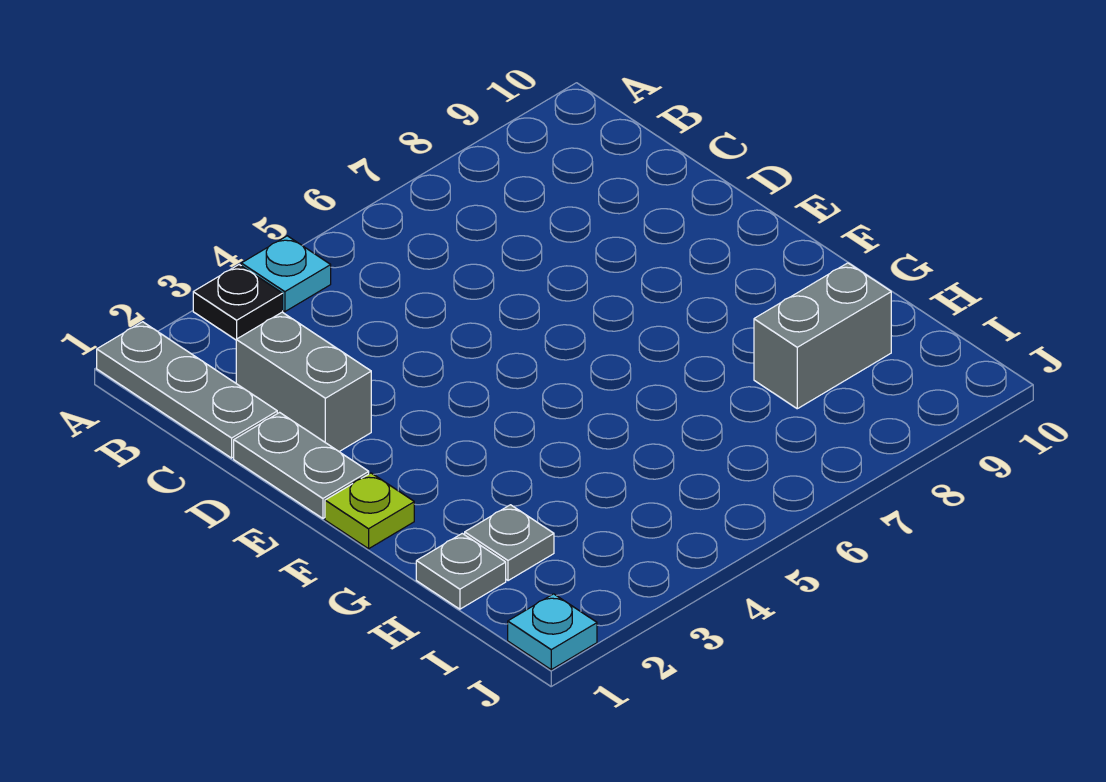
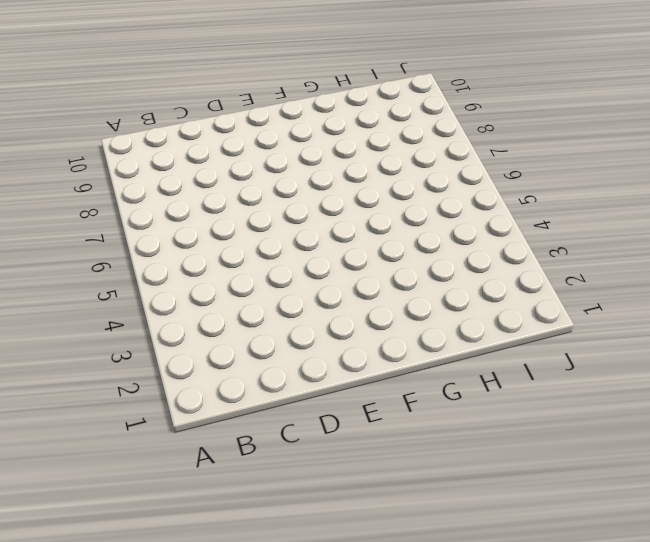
none -> grey 1x3 plate [97,322,277,458]
none -> black 1x1 plate [193,265,283,340]

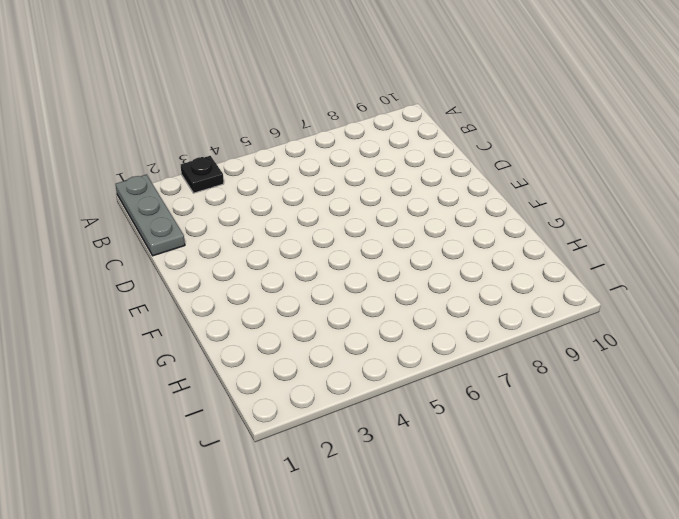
none -> cyan 1x1 plate [241,236,331,312]
none -> grey 1x2 brick [236,312,371,451]

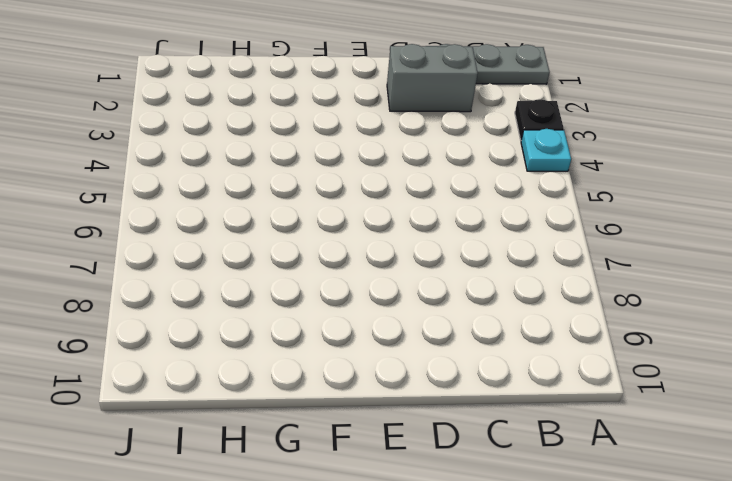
none -> grey 1x2 plate [234,412,369,518]
none -> lime 1x1 plate [325,473,414,549]

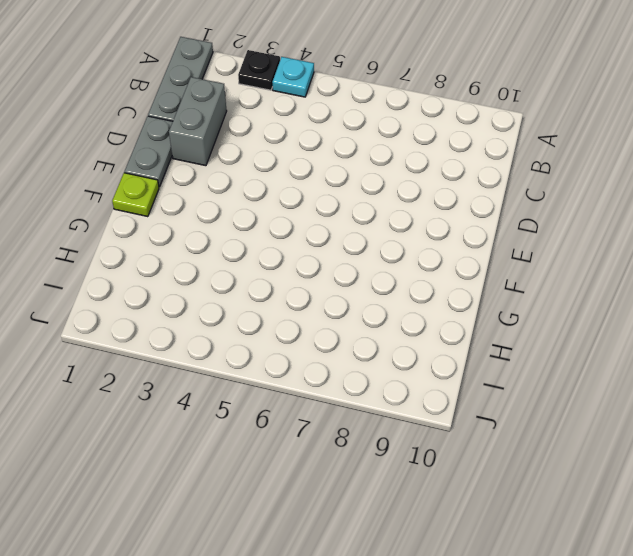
none -> grey 1x1 plate [416,533,506,609]
none -> grey 1x1 plate [465,505,554,581]

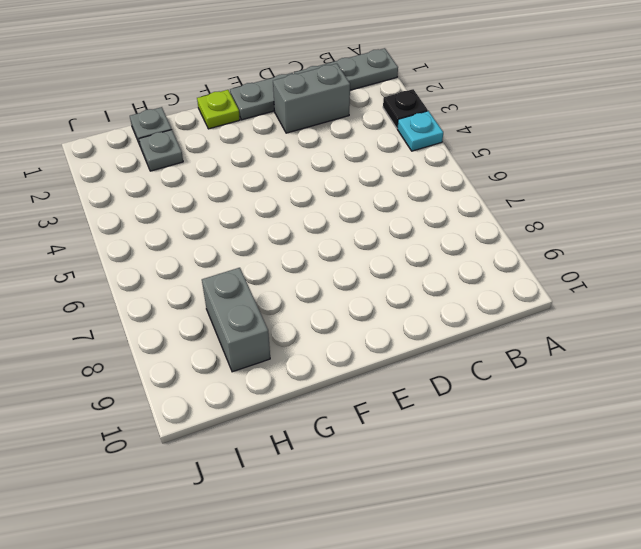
none -> cyan 1x1 plate [508,594,597,670]

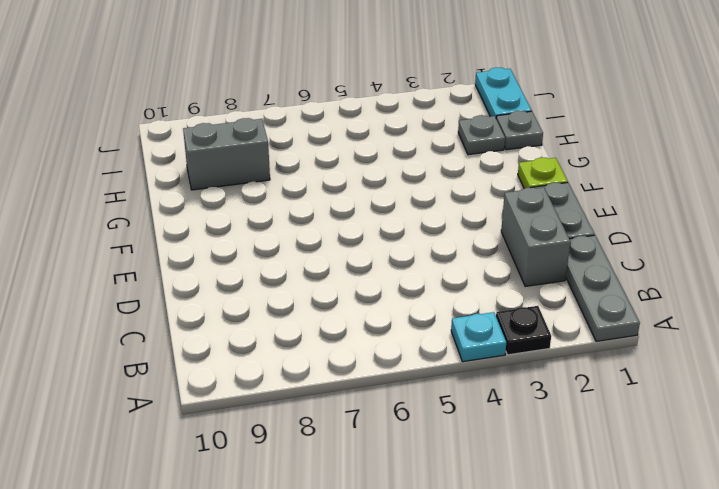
cyan 1x2 plate [475,68,532,117] -> cyan 1x1 plate [508,594,597,670]

